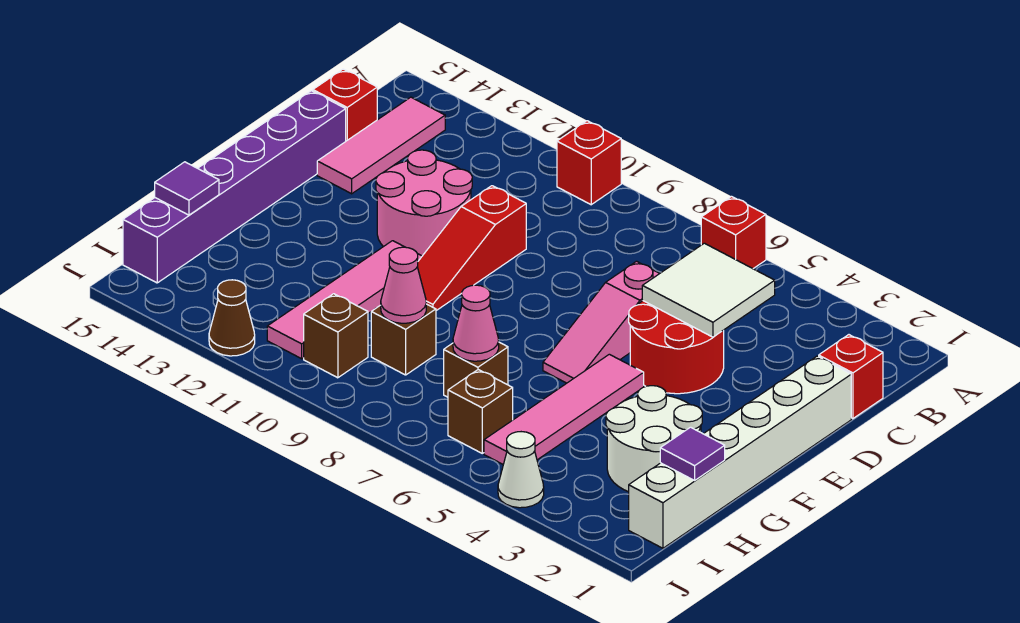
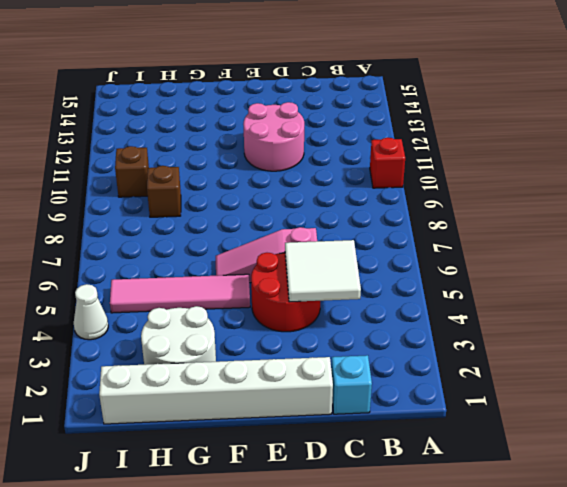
cyan 1x1 brick [331,355,372,414] -> red 1x1 brick [819,335,883,419]
none -> red 1x1 brick [701,197,766,269]
none -> pink 1x3 tile [317,97,445,194]
none -> red 1x1 brick [313,69,377,141]

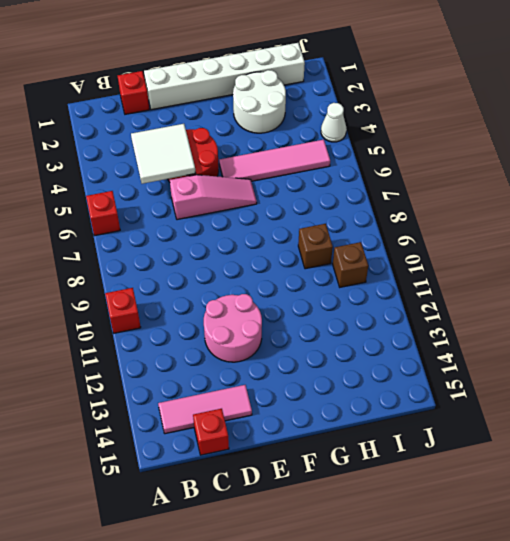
none -> red 1x3 slope [417,186,526,311]
none -> purple 1x6 brick [123,91,346,283]
none -> pink 1x4 tile [267,241,422,359]

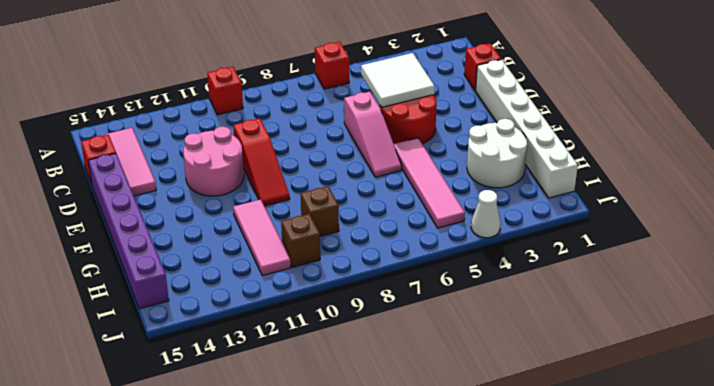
pink 1x3 tile [233,199,291,276] -> pink 1x4 tile [267,241,422,359]
none -> brown 1x1 brick [444,342,508,397]
none -> brown 1x1 brick [448,370,513,453]
none -> brown 1x1 cone [209,280,255,356]

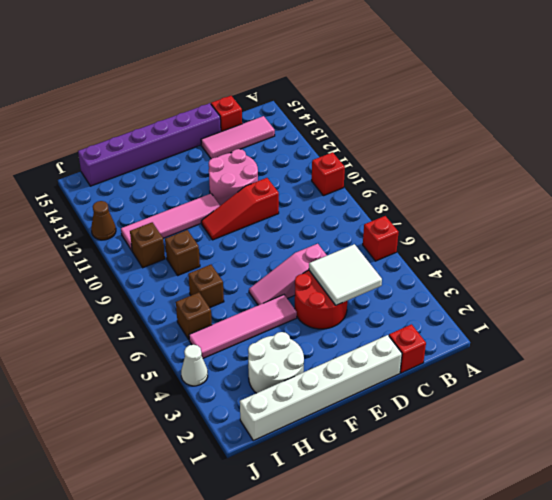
none -> purple 1x1 tile [660,427,725,480]
none -> pink 1x1 cone [453,285,499,361]
none -> pink 1x1 cone [381,247,426,323]

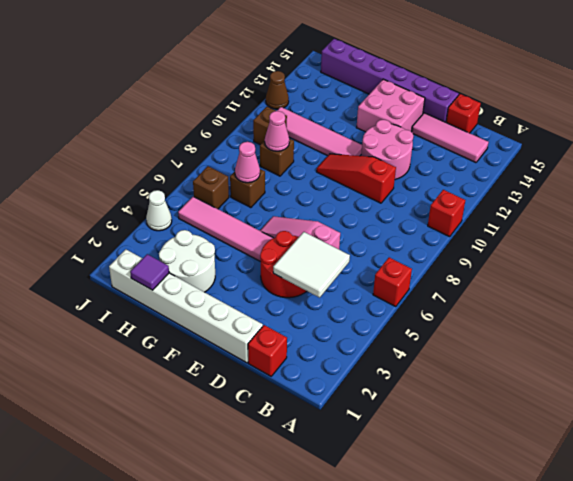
pink 2x2 brick [356,79,425,132] -> none
none -> purple 1x1 tile [155,162,219,215]

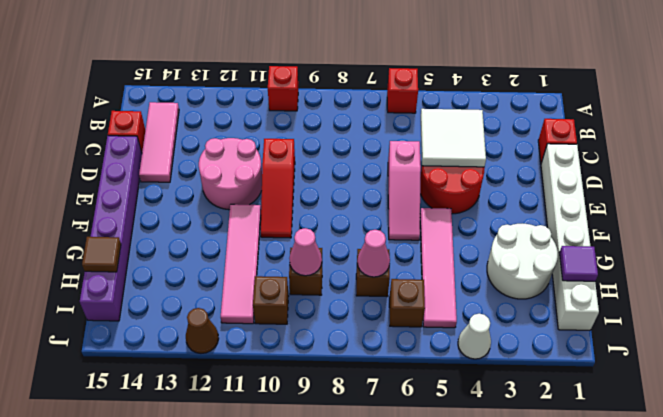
brown 1x1 tile [82,237,121,272] -> purple 1x1 tile [155,162,219,215]

